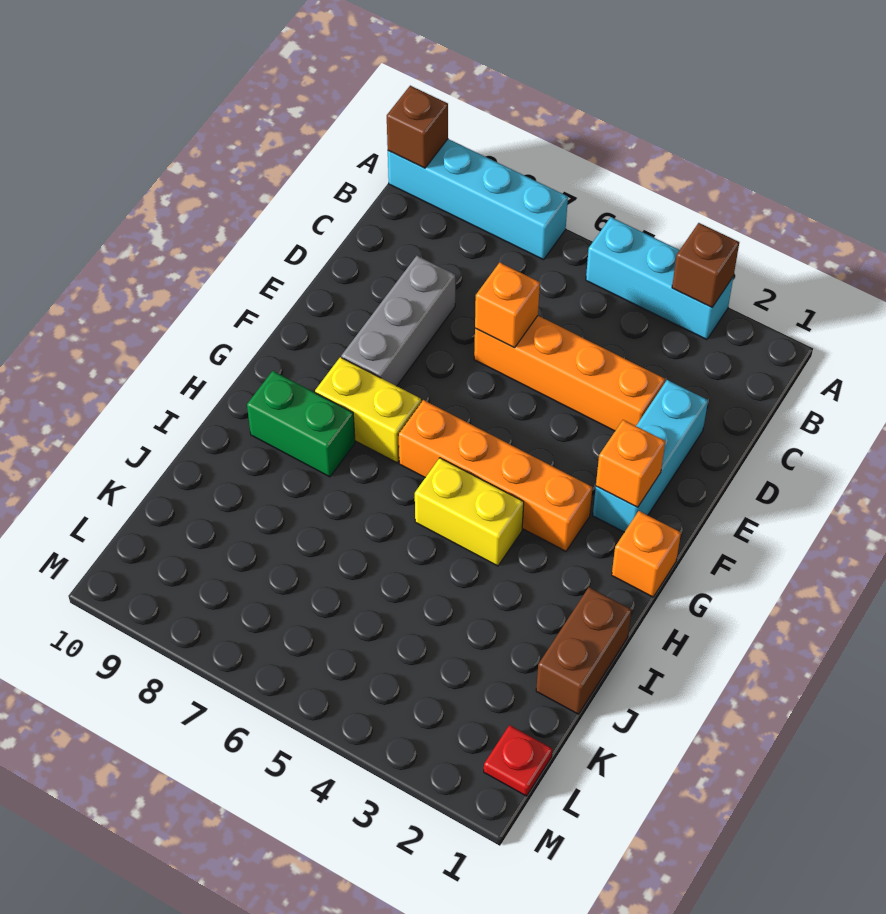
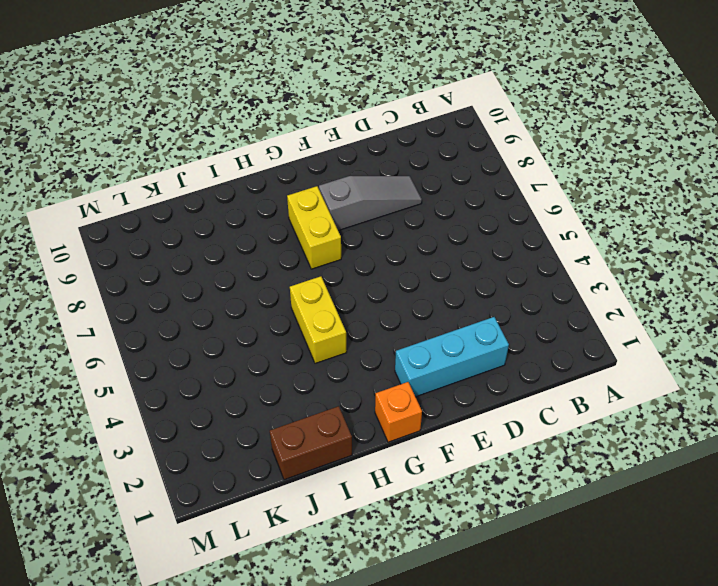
grey 1x3 slope [319,176,422,231] -> grey 1x3 brick [341,256,455,386]
none -> cyan 1x3 brick [586,217,733,340]
none -> cyan 1x4 brick [388,139,568,260]
none -> orange 1x4 brick [474,316,665,431]

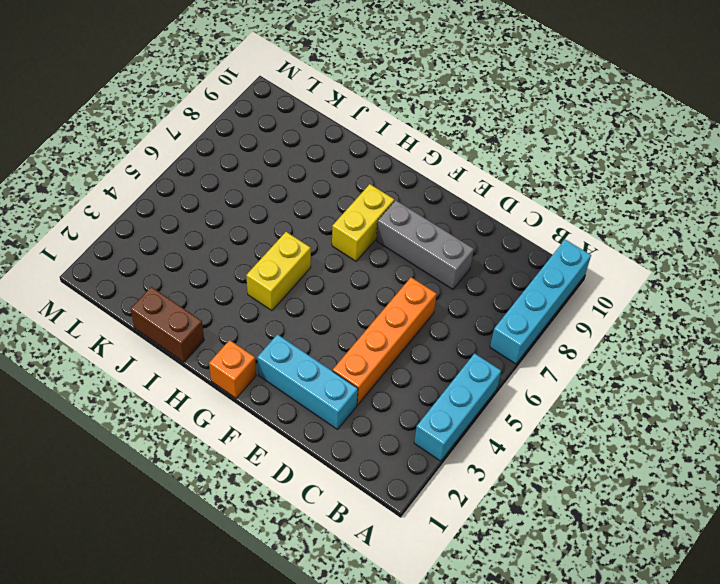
none -> orange 1x4 brick [398,400,592,551]
none -> green 1x2 brick [247,371,355,477]
none -> red 1x1 plate [484,725,552,796]

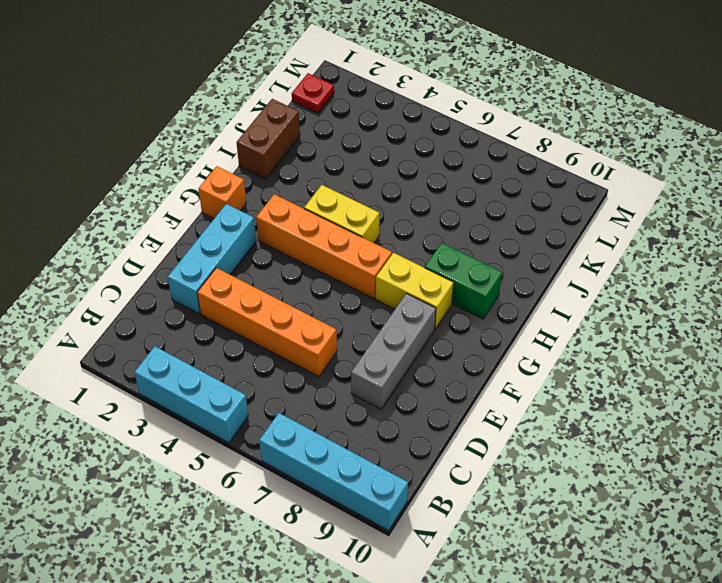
none -> brown 1x1 brick [672,223,739,307]
none -> brown 1x1 brick [387,86,448,168]
none -> orange 1x1 brick [475,263,540,348]

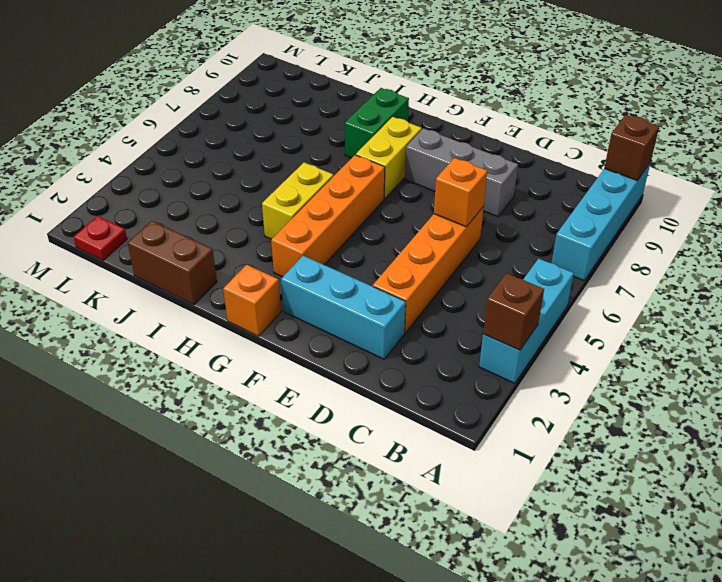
none -> orange 1x1 brick [596,420,665,507]

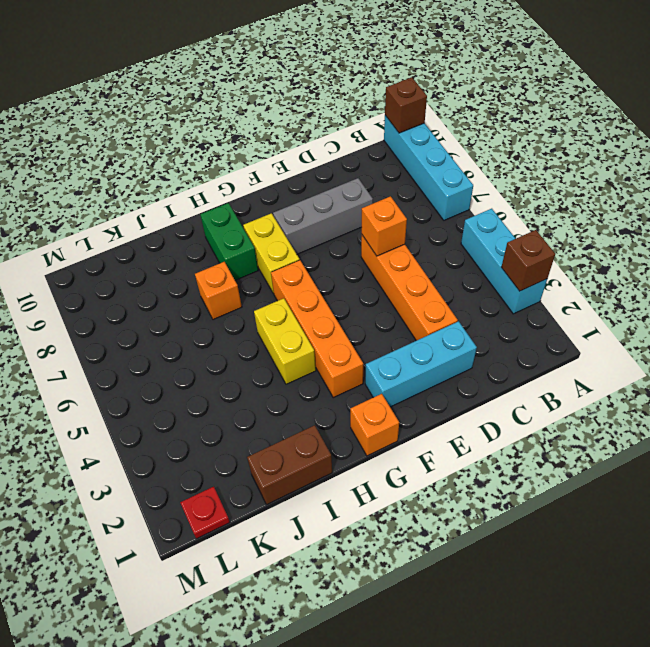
orange 1x1 brick [195,262,242,320] -> orange 1x1 brick moved to [596,420,665,507]

